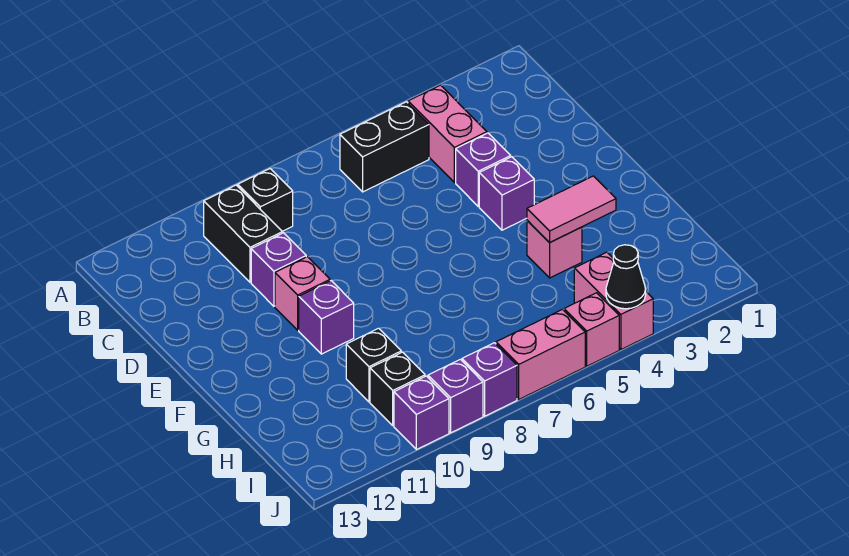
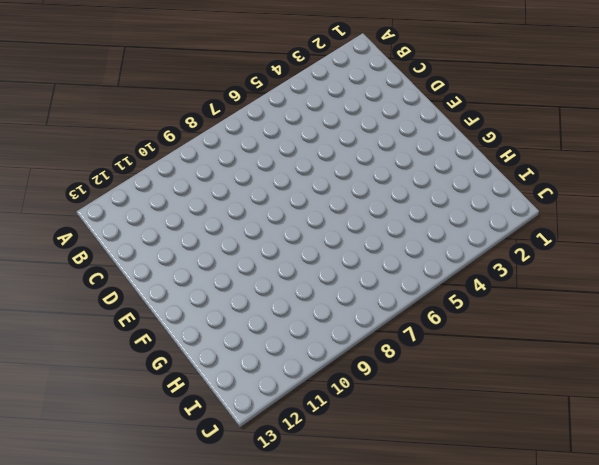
none -> pink 1x2 brick [408,85,487,183]
none -> black 1x2 brick [340,102,429,192]
none -> black 1x1 brick [238,169,293,231]

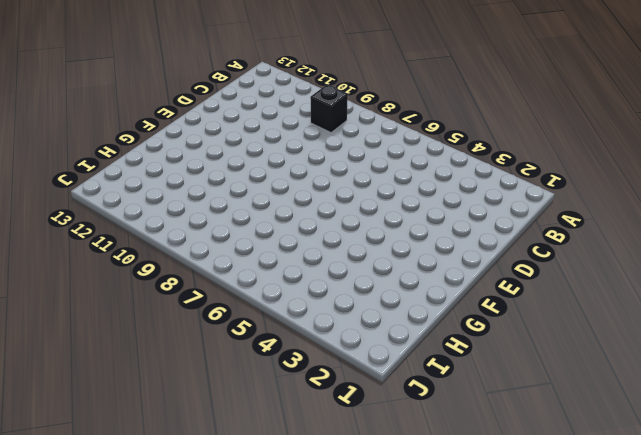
none -> pink 1x2 brick [408,85,487,183]
none -> black 1x2 brick [340,102,429,192]
none -> black 1x2 brick [204,185,283,282]

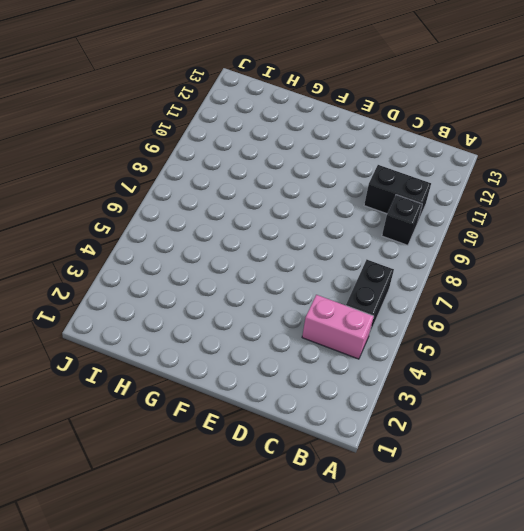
none -> purple 1x1 brick [456,133,511,206]
none -> purple 1x1 brick [251,233,306,306]
none -> purple 1x1 brick [479,157,534,230]

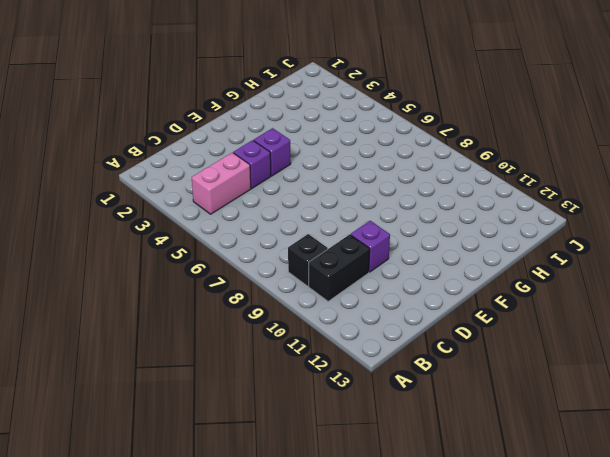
none -> black 1x2 brick [340,102,429,192]
none -> pink 1x1 brick [275,257,330,330]
none -> purple 1x1 brick [299,281,354,354]

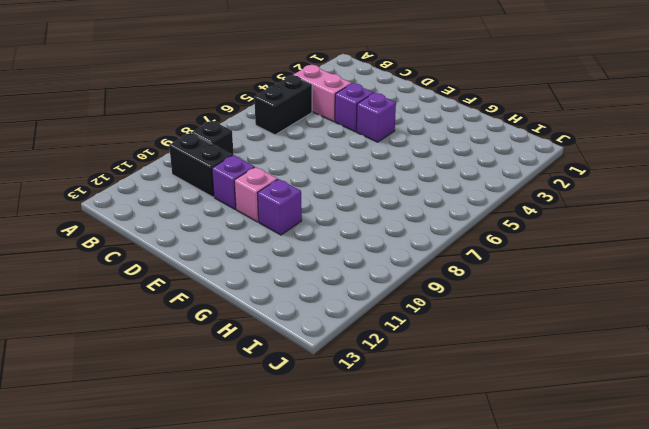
none -> pink 1x1 brick [527,220,582,278]
none -> black 1x1 brick [346,328,401,402]
none -> pink 1x2 brick [574,252,653,349]

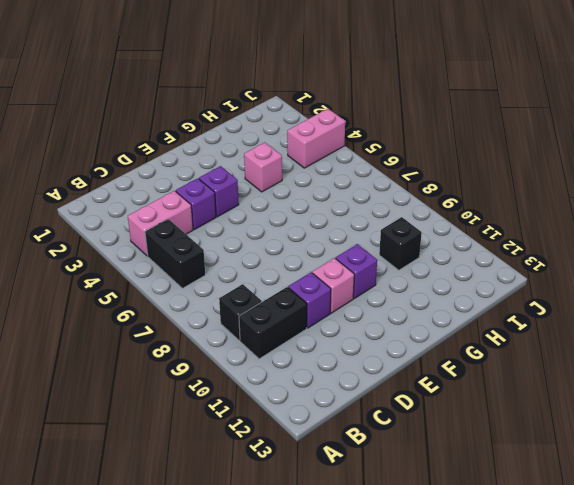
none -> black 1x1 brick [370,352,425,425]
none -> pink 1x1 brick [564,293,619,366]
none -> pink 1x2 brick [496,310,585,399]

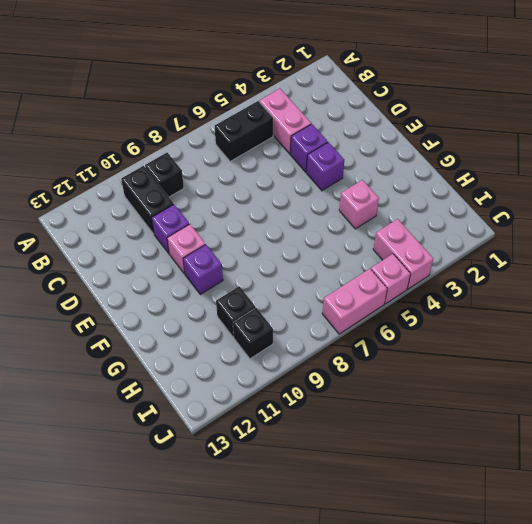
none -> purple 1x1 brick [462,343,517,416]
none -> purple 1x1 brick [428,359,483,433]
none -> purple 1x1 brick [394,376,449,450]

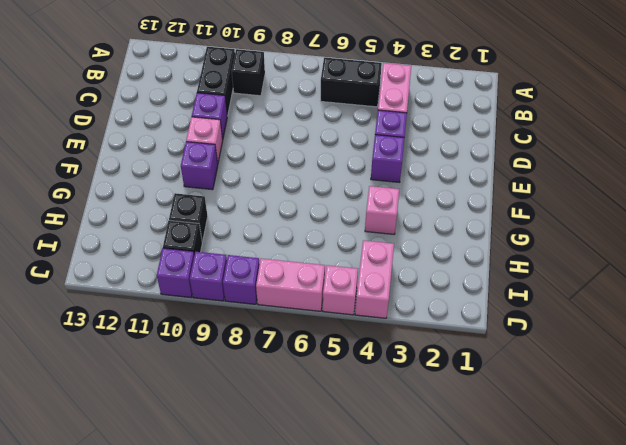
none -> pink 1x2 tile [527,176,616,242]
none -> black 1x1 cone [606,245,646,309]

